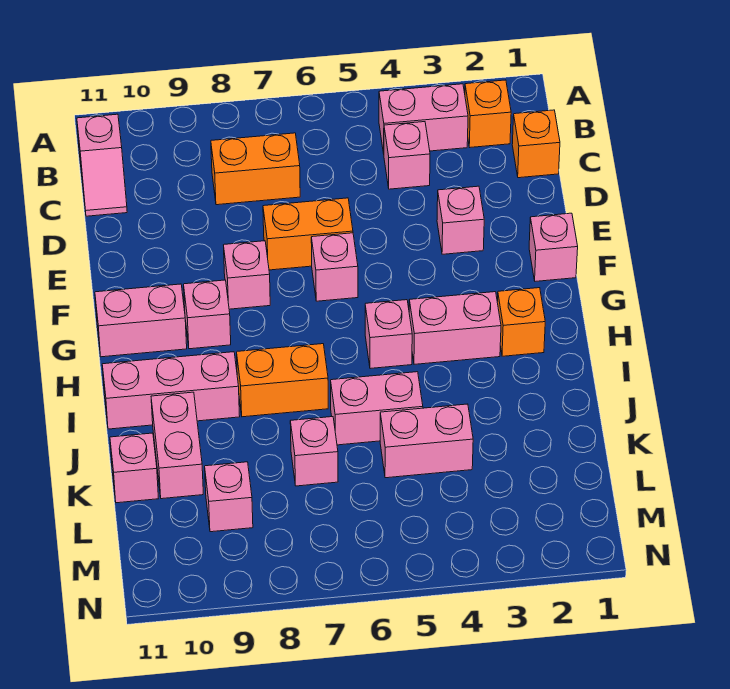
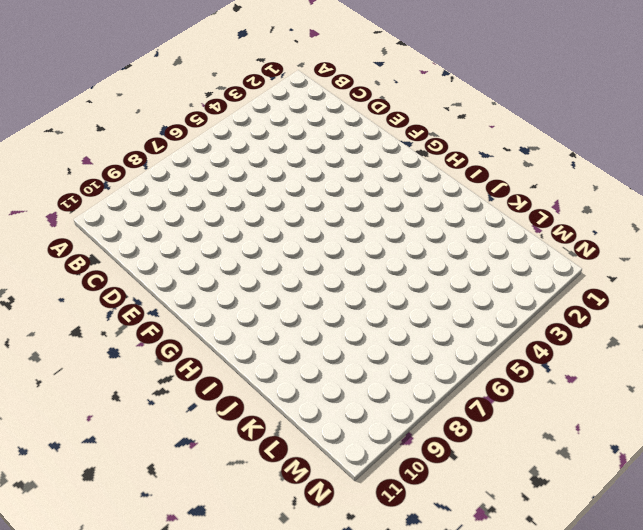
none -> orange 1x1 brick [465,80,511,147]
none -> pink 1x2 brick [379,84,468,153]
none -> pink 1x2 slope [77,114,127,216]

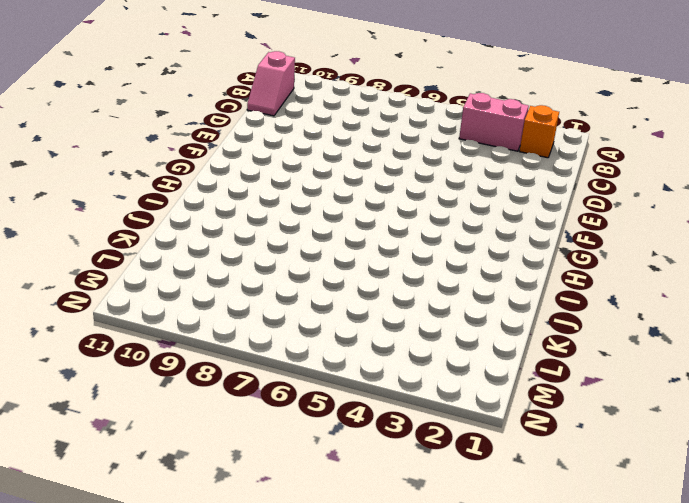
none -> orange 1x1 brick [512,110,560,178]
none -> pink 1x1 brick [384,122,430,189]
none -> orange 1x2 brick [211,133,300,205]

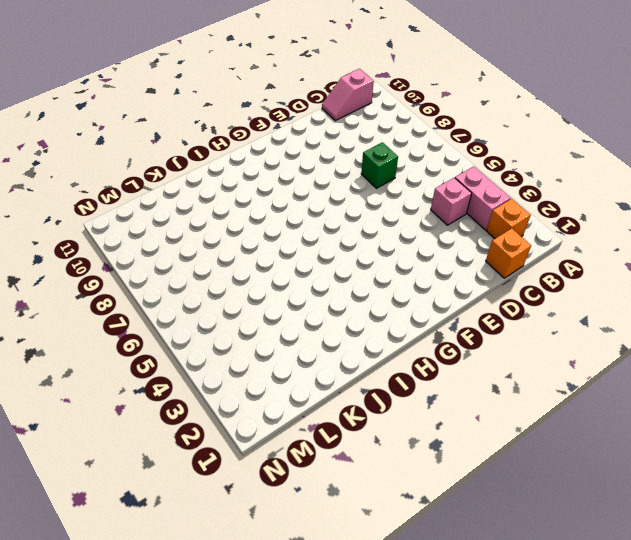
green 1x1 brick [361,142,398,188] -> none
none -> orange 1x2 brick [211,133,300,205]
none -> pink 1x1 brick [437,186,484,254]
none -> orange 1x2 brick [263,198,353,270]

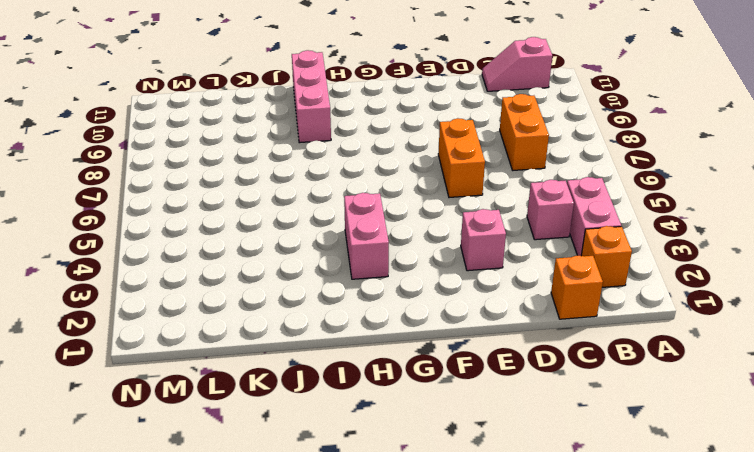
none -> pink 1x1 brick [529,213,578,281]
none -> pink 1x1 brick [311,233,358,301]
none -> pink 1x1 brick [224,241,270,309]

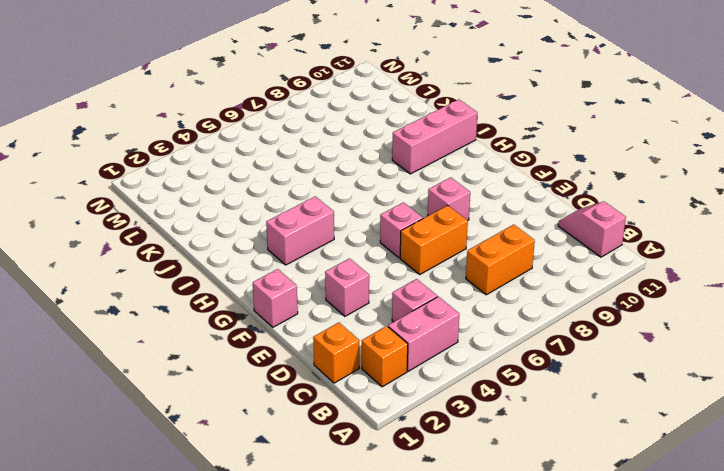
none -> pink 1x1 brick [184,280,231,349]
none -> pink 1x2 brick [95,284,187,357]
none -> orange 1x1 brick [497,288,545,356]

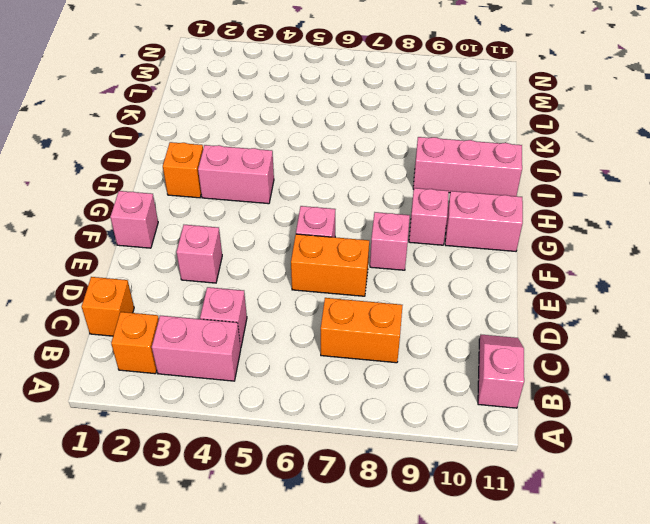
none -> pink 1x1 brick [365,300,412,369]
none -> orange 1x2 brick [237,344,328,417]
none -> pink 1x2 brick [331,372,423,445]

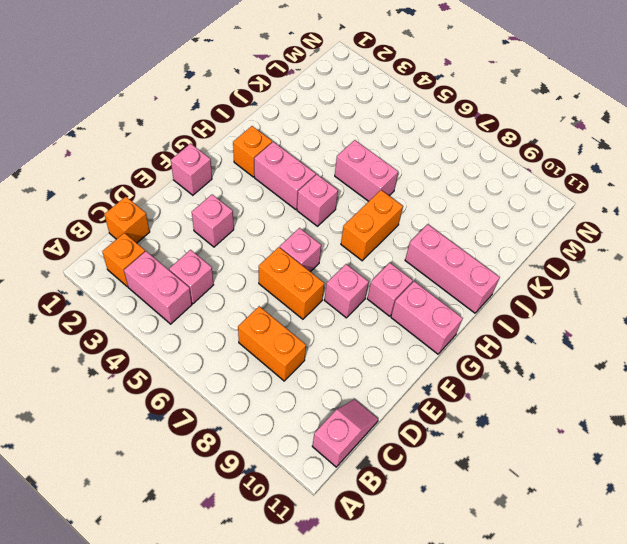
orange 1x2 brick [341,190,403,261] -> orange 1x2 brick turned to [237,344,328,417]
none -> pink 1x2 brick [151,392,203,499]
none -> pink 1x2 brick [380,404,473,478]
none -> pink 1x1 brick [290,417,338,486]

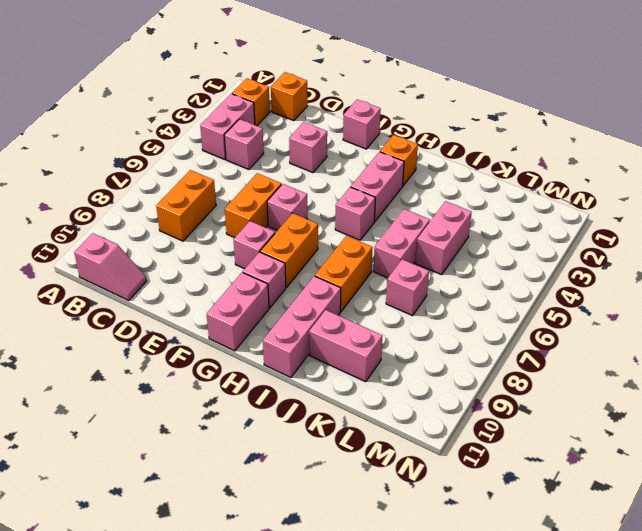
orange 1x2 brick [260,213,318,287] -> none
none -> pink 1x1 brick [110,433,158,503]
none -> pink 1x1 brick [205,462,253,532]

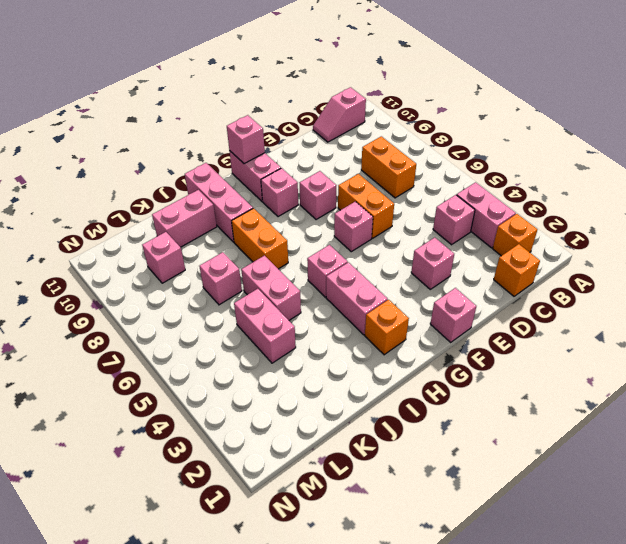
pink 1x1 brick [227,115,265,164] -> pink 1x1 brick moved to [110,433,158,503]

